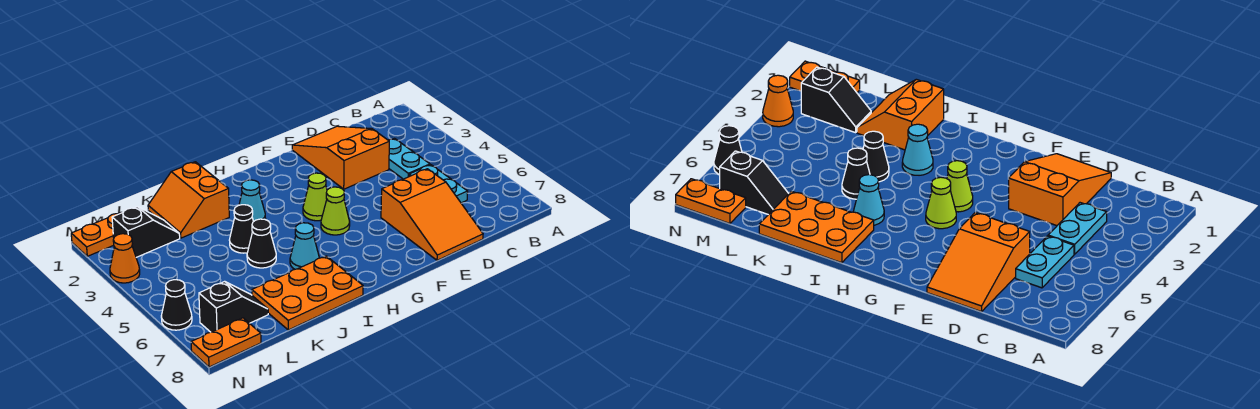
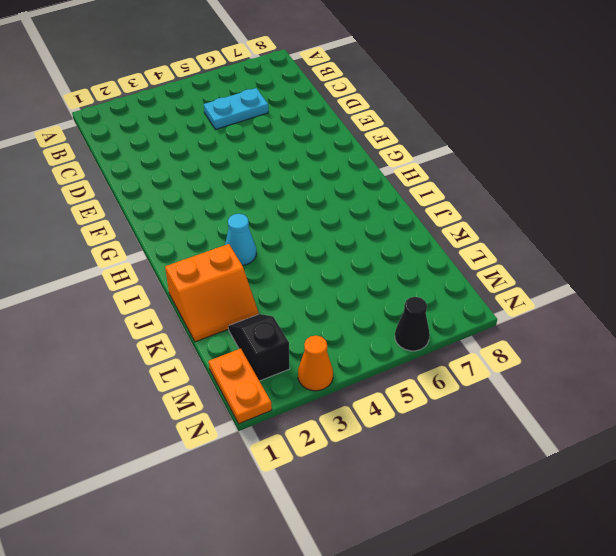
none -> cyan 1x2 plate [388,139,430,179]
none -> orange 2x3 slope [292,126,389,189]
none -> orange 2x3 slope [381,169,483,260]

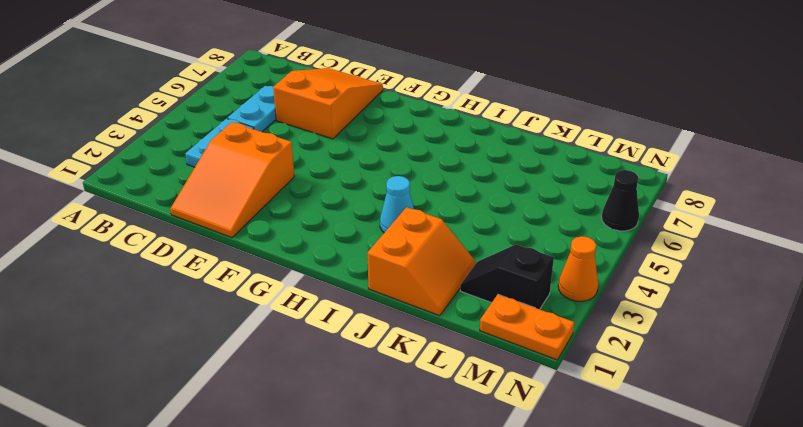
none -> lime 1x1 cone [303,173,327,221]
none -> lime 1x1 cone [321,187,350,235]
none -> cyan 1x1 cone [290,223,319,269]

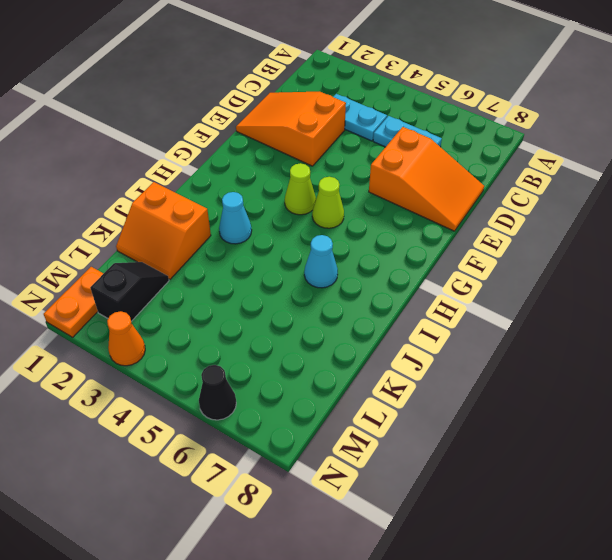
none -> orange 2x3 plate [252,256,363,330]
none -> black 1x1 cone [230,205,254,253]
none -> black 1x1 cone [247,219,276,268]

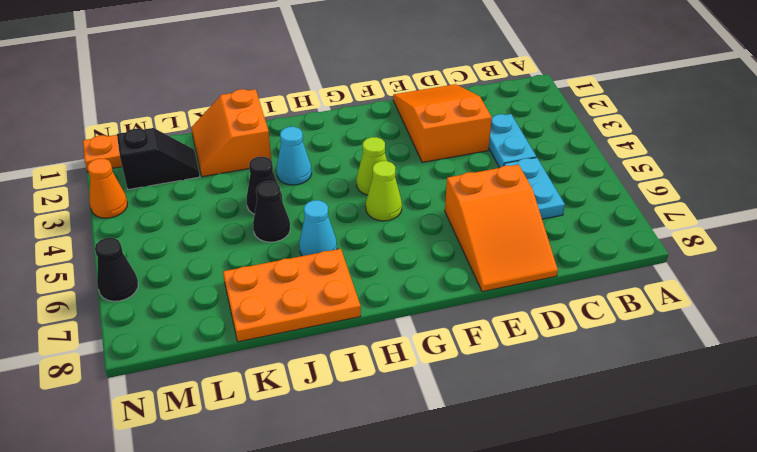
none -> black 1x2 slope [199,281,268,332]
none -> orange 1x2 plate [191,318,261,367]

